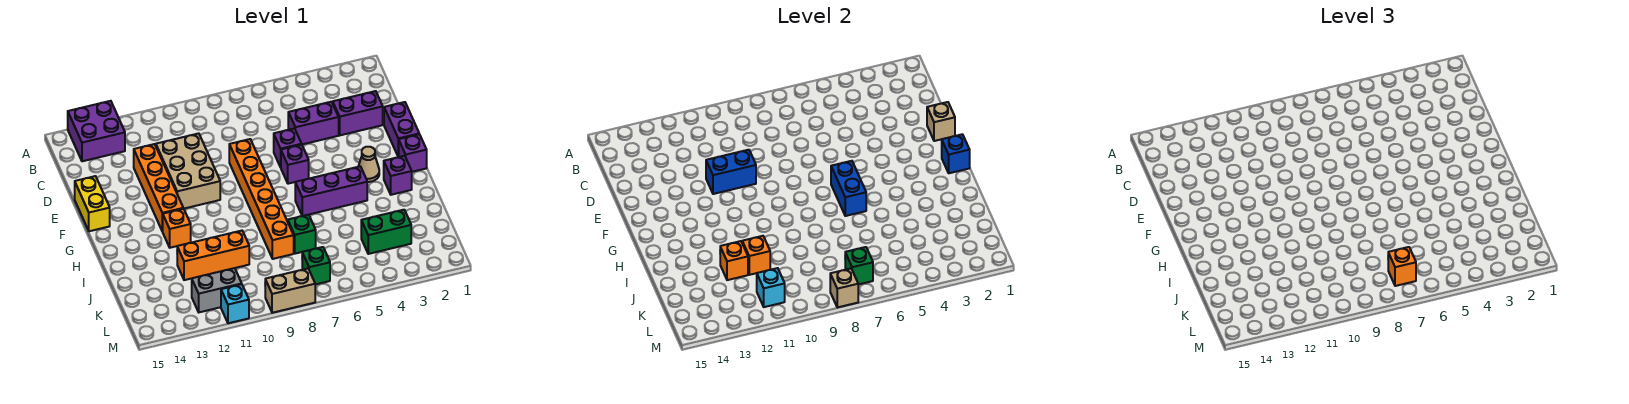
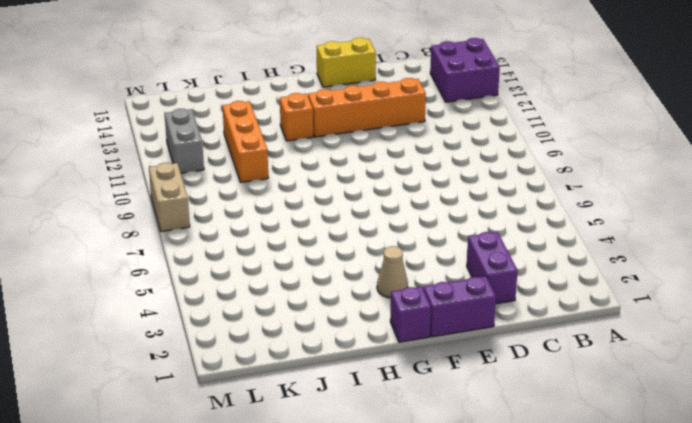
none -> purple 1x2 brick [288,102,339,144]
none -> tan 2x3 brick [156,133,220,209]
none -> purple 1x1 brick [274,128,302,167]
none -> orange 1x6 brick [229,139,294,259]

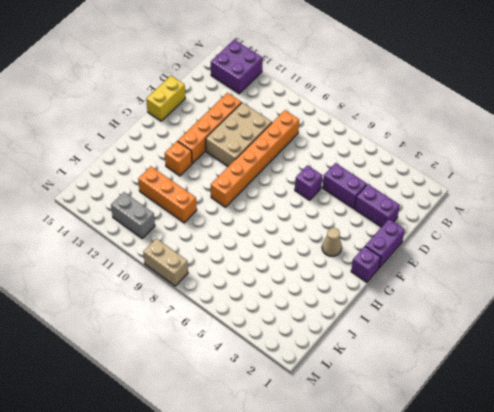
orange 1x6 brick [211,110,299,207] -> orange 1x6 brick moved to [229,139,294,259]
none -> purple 1x1 brick [281,145,309,184]
none -> purple 1x1 brick [384,156,412,195]
none -> purple 1x3 brick [295,166,367,216]
none -> green 1x1 brick [288,215,316,254]

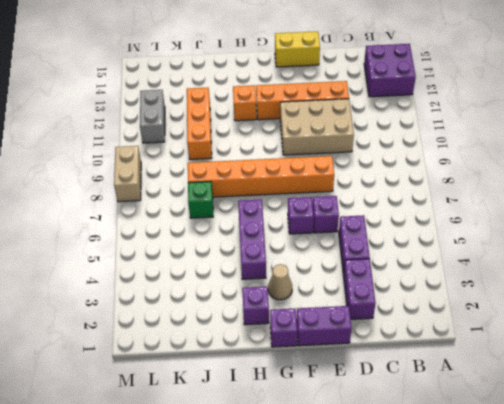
none -> green 1x2 brick [361,210,411,254]
none -> green 1x1 brick [302,247,330,285]
none -> cyan 1x1 brick [221,284,249,323]
none -> tan 1x1 brick [927,102,955,141]

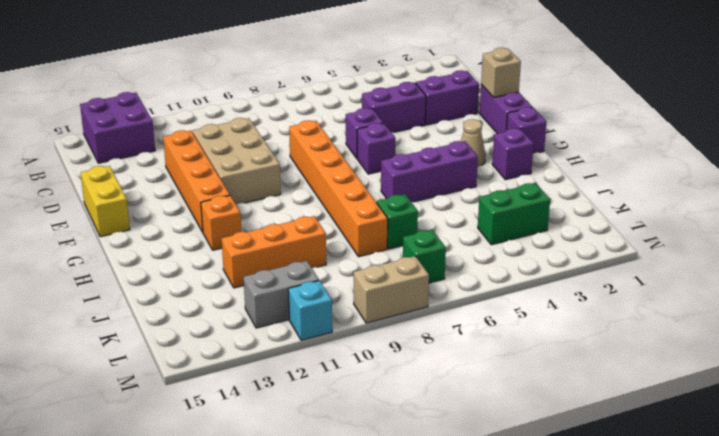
none -> blue 1x2 brick [706,150,756,194]
none -> blue 1x1 brick [942,134,970,173]
none -> blue 1x2 brick [831,161,866,216]
none -> orange 1x1 brick [742,236,770,275]

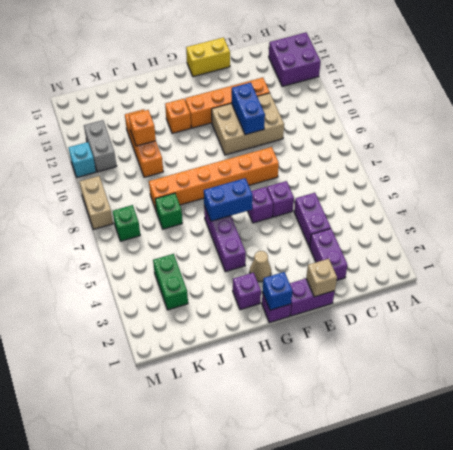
none -> orange 1x1 brick [720,241,748,280]
none -> green 1x1 brick [845,247,873,285]
none -> cyan 1x1 brick [757,268,785,307]
none -> tan 1x1 brick [830,269,858,307]

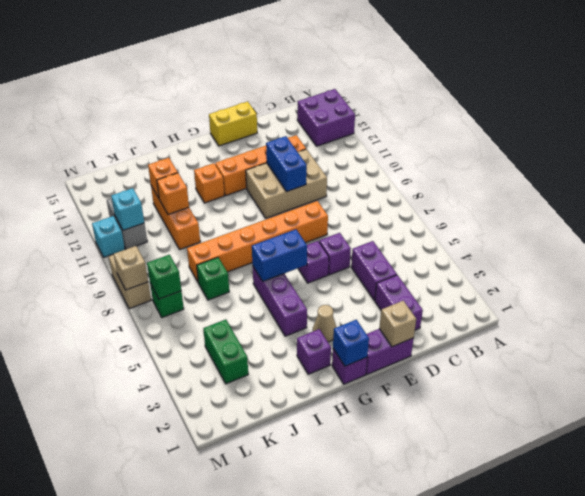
none -> orange 1x1 brick [1388,247,1416,286]

